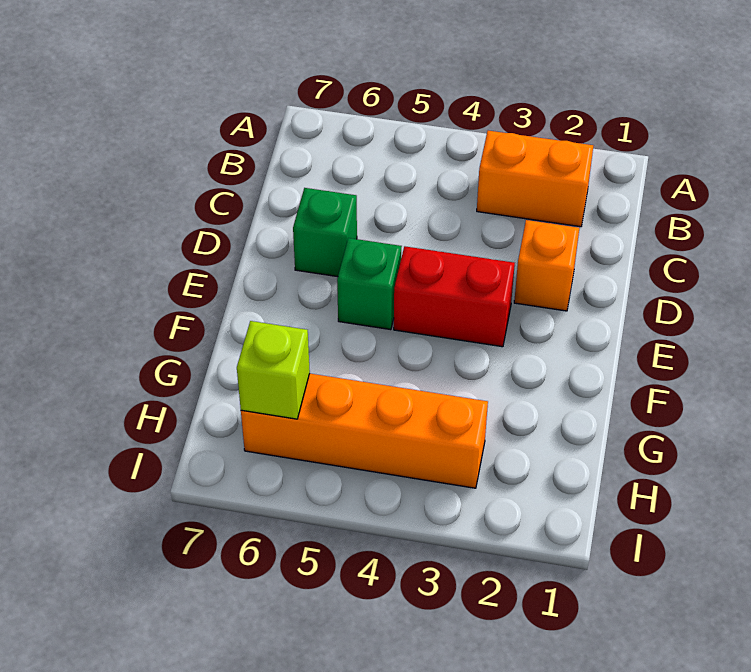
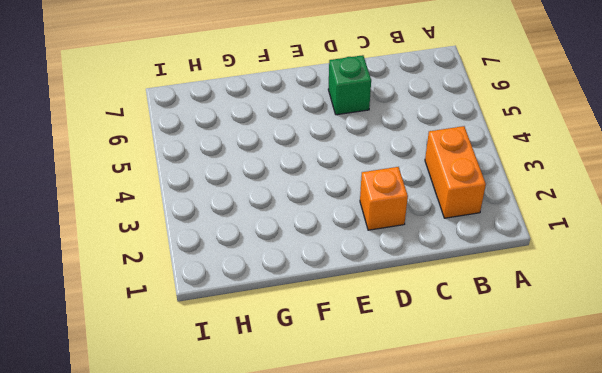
none -> red 1x2 brick [394,246,515,347]
none -> green 1x1 brick [337,238,402,330]

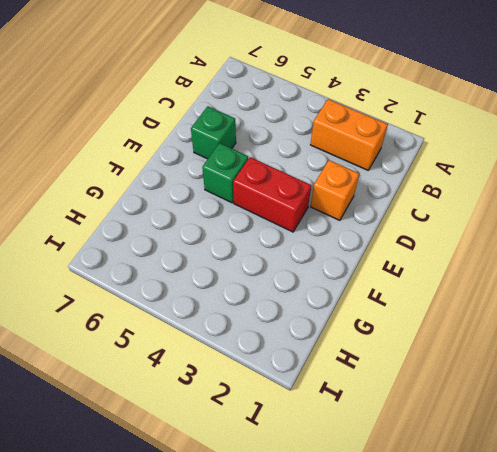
none -> orange 1x4 brick [241,374,488,488]
none -> lime 1x1 brick [237,321,310,419]

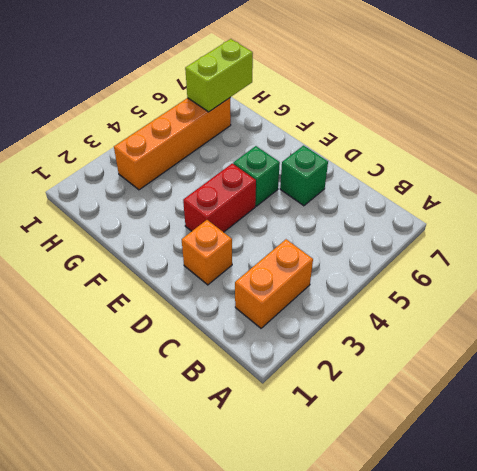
lime 1x2 brick [185,39,253,112] -> lime 1x1 brick [237,321,310,419]

